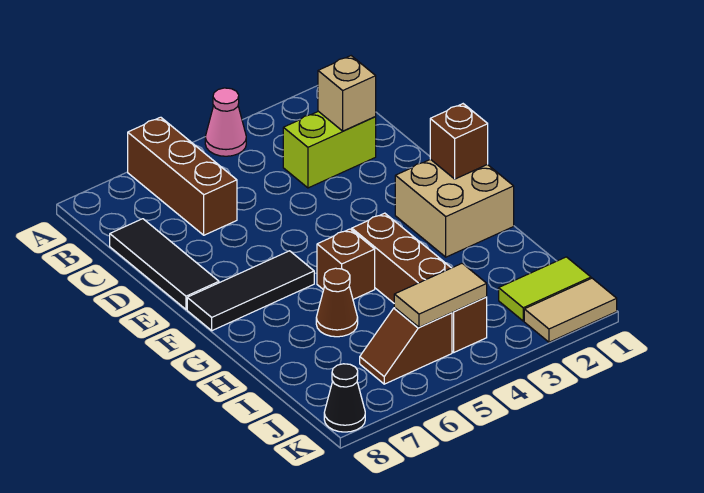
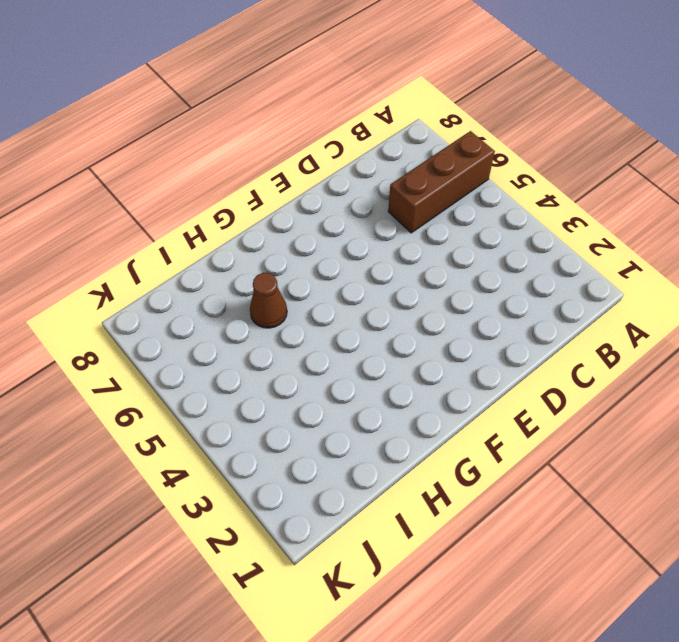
none -> pink 1x1 cone [205,88,246,156]
none -> lime 1x2 brick [283,111,376,188]
none -> black 1x3 tile [110,219,219,309]

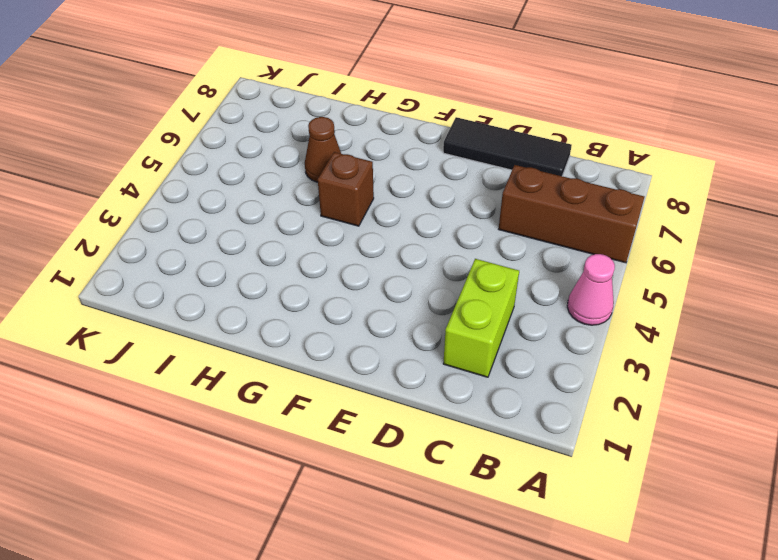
none -> tan 2x2 brick [395,159,514,257]
none -> black 1x3 tile [187,251,314,331]
none -> brown 1x4 brick [352,213,487,352]

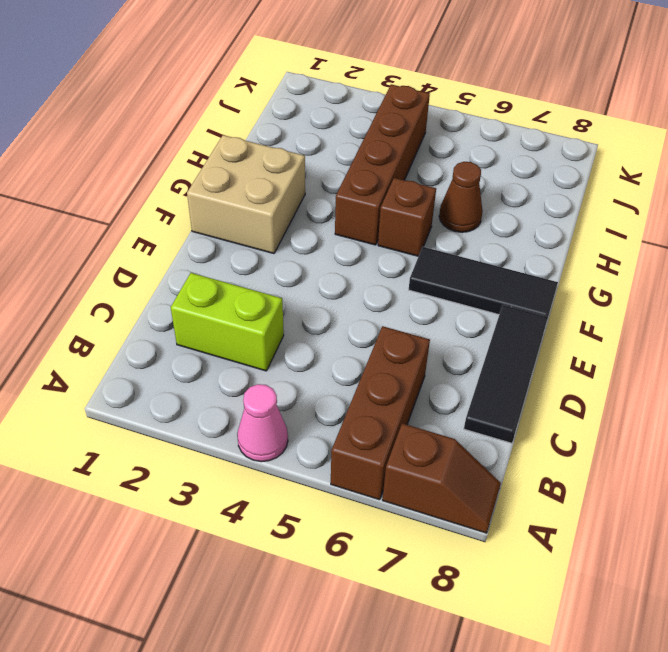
brown 1x2 slope [383,423,501,533] -> brown 1x2 slope moved to [360,308,452,384]
none -> lime 1x2 tile [499,257,591,321]
none -> tan 1x2 tile [524,278,617,342]
none -> black 1x1 cone [324,364,365,432]

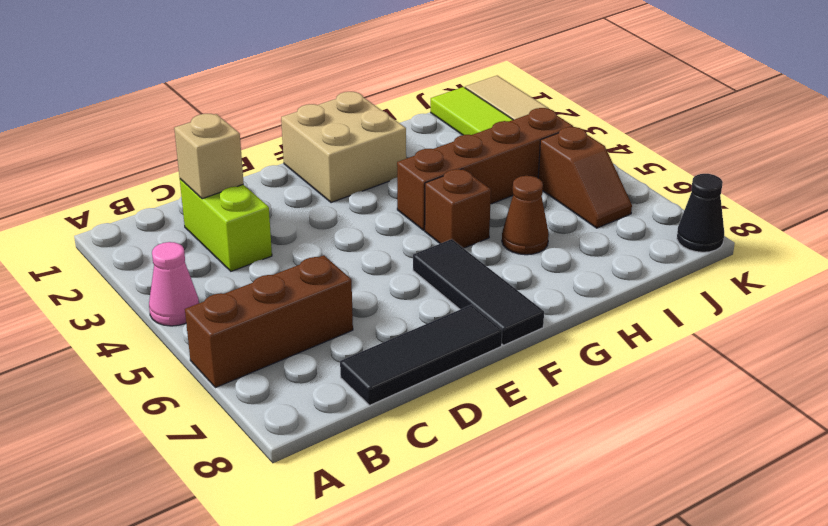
none -> brown 1x1 brick [430,104,488,179]
none -> tan 1x2 tile [394,263,487,327]

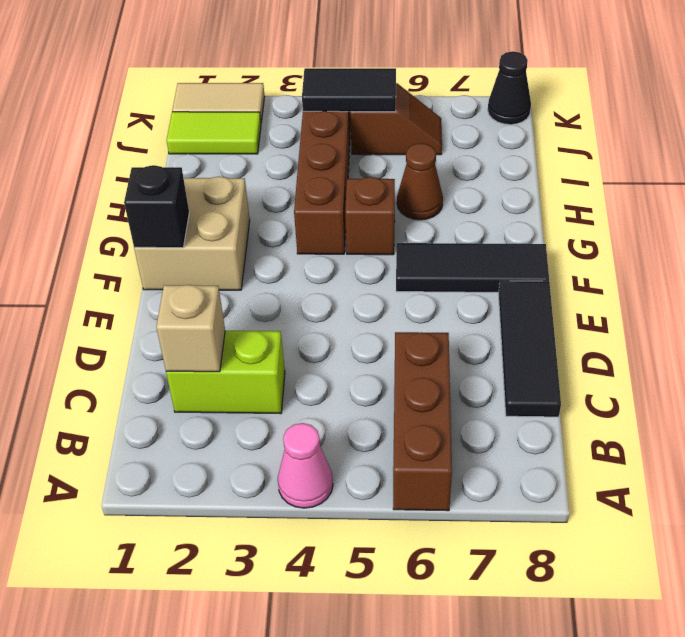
black 1x1 brick [124,165,189,248] -> brown 1x1 brick [430,104,488,179]
black 1x2 tile [302,68,396,112] -> tan 1x2 tile [394,263,487,327]

